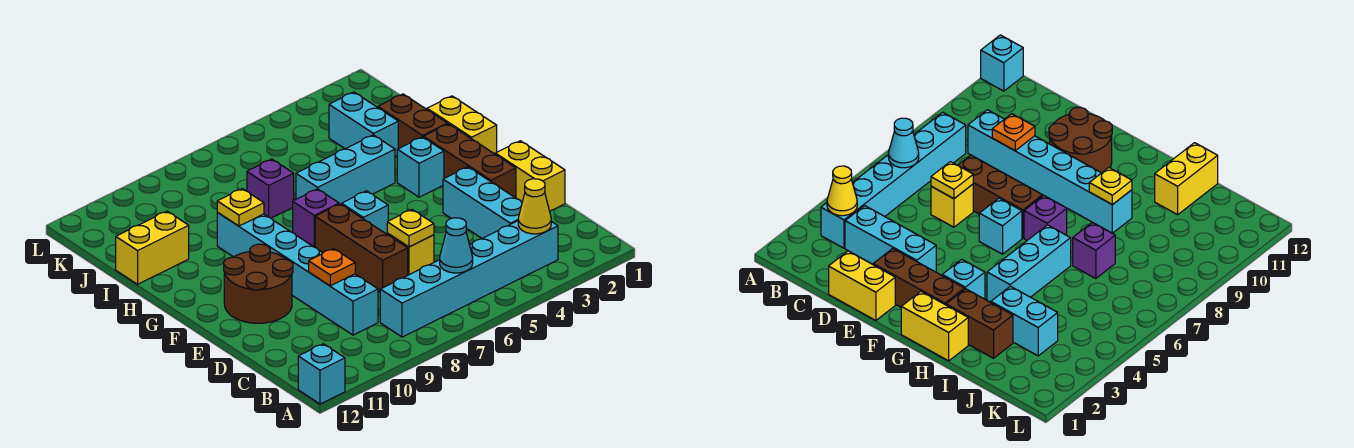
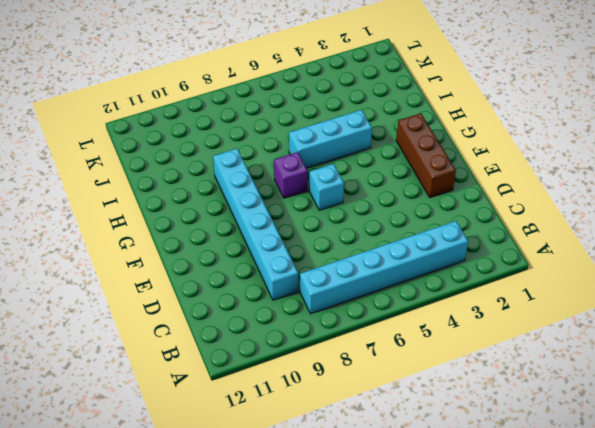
none -> cyan 1x1 brick [298,344,345,404]
none -> cyan 1x3 brick [443,167,522,238]
none -> yellow 1x2 brick [495,141,565,211]

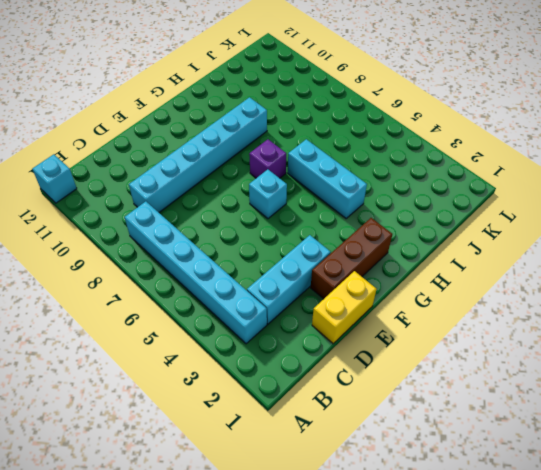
none -> yellow 1x1 brick [387,233,434,275]
none -> brown 1x3 brick [315,204,408,292]
none -> brown 2x2 round brick [224,244,293,323]

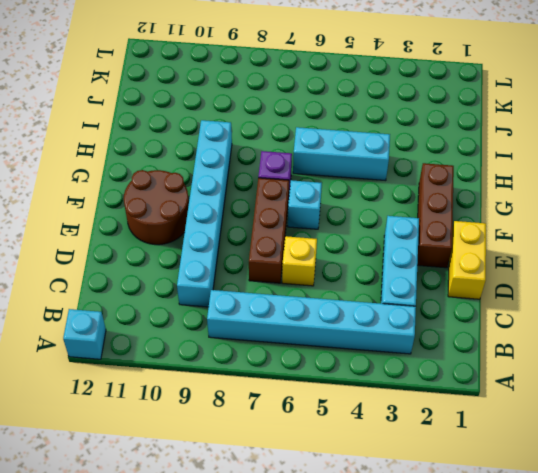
none -> yellow 1x2 brick [427,96,497,154]
none -> cyan 1x1 brick [397,137,444,197]
none -> brown 1x2 brick [378,94,447,149]

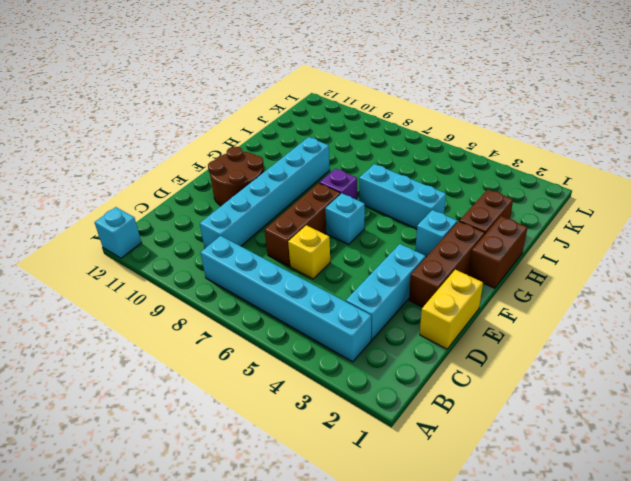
brown 1x2 brick [468,216,528,288] -> yellow 1x2 brick [427,96,497,154]
none -> cyan 1x2 brick [329,92,398,157]
none -> purple 1x1 brick [247,159,294,218]
none -> yellow 1x2 brick [116,211,189,284]

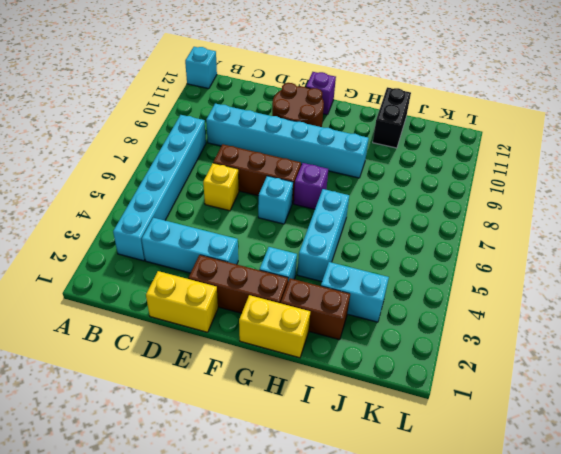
purple 1x1 brick [306,72,336,115] -> purple 1x1 brick moved to [247,159,294,218]
black 1x2 brick [373,87,411,148] -> yellow 1x2 brick [116,211,189,284]
none -> yellow 1x1 cone [518,179,551,234]
none -> cyan 1x1 cone [440,218,473,273]
none -> yellow 1x1 plate [387,210,434,247]

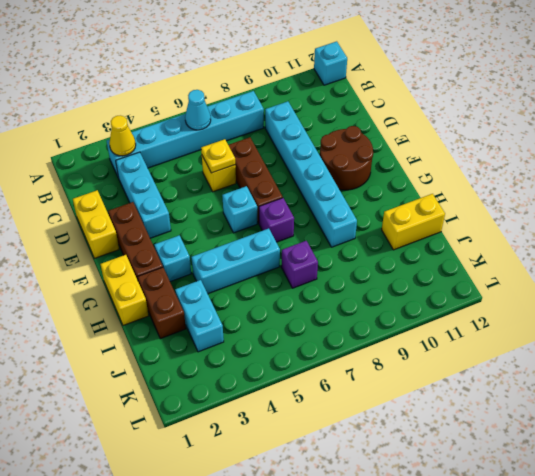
none -> orange 1x1 plate [309,249,355,286]
none -> yellow 1x1 plate [217,189,264,226]

